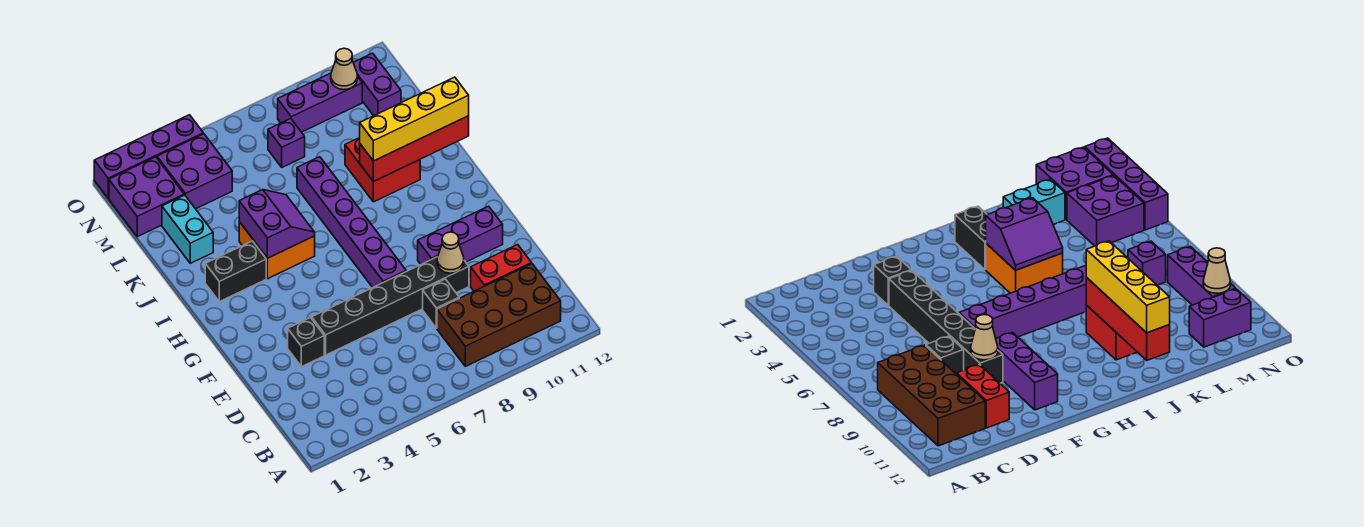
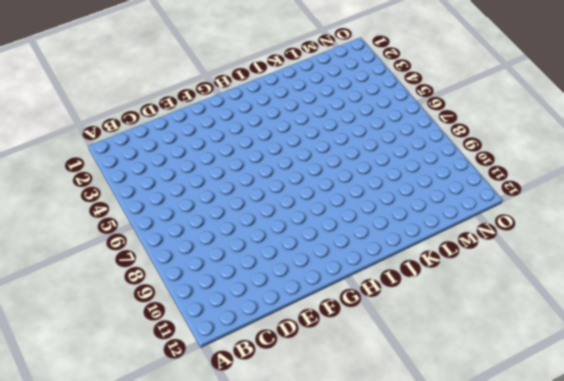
none -> brown 2x4 brick [437,264,561,366]
none -> black 1x1 brick [423,279,459,328]
none -> red 1x2 brick [471,245,532,291]

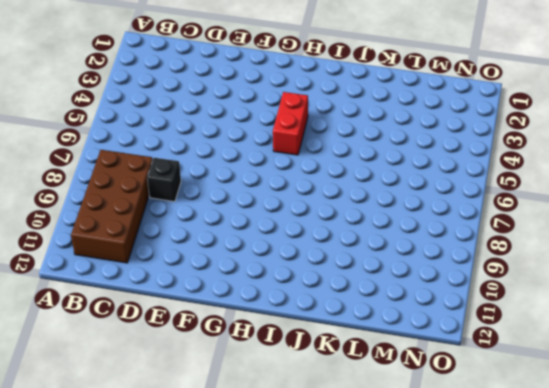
red 1x2 brick [273,92,308,155] -> red 1x2 brick moved to [471,245,532,291]
none -> black 1x1 brick [288,318,324,367]
none -> black 1x6 brick [312,257,469,355]
none -> purple 1x6 brick [297,157,406,287]

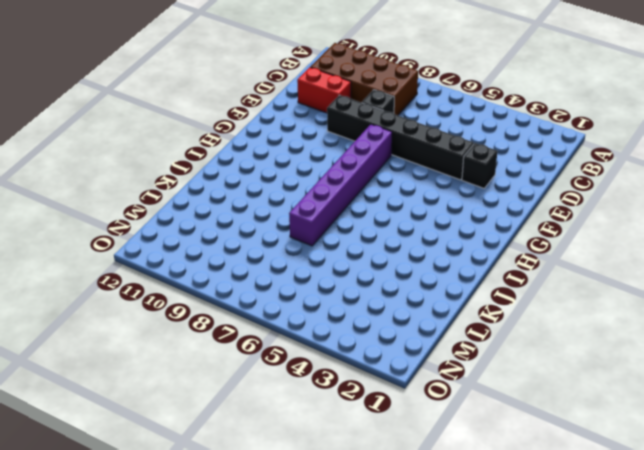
none -> purple 1x3 brick [418,206,503,264]
none -> black 1x2 brick [205,241,266,302]
none -> orange 2x2 brick [239,222,315,279]

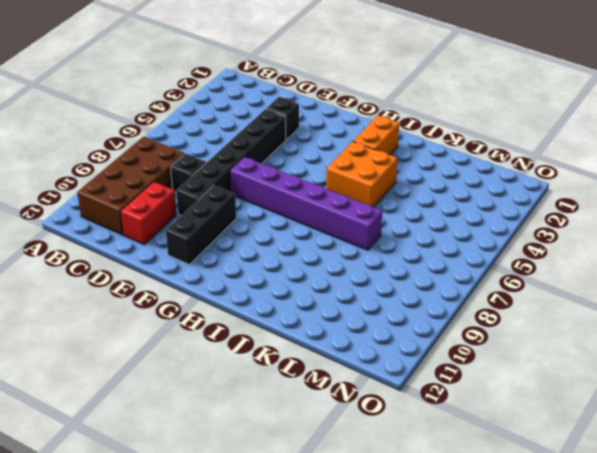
black 1x3 brick [166,185,236,265] -> purple 1x3 brick [418,206,503,264]
orange 1x2 brick [353,115,399,155] -> black 1x2 brick [205,241,266,302]
none -> red 2x2 brick [345,138,420,202]
none -> cyan 1x2 brick [162,195,213,263]
none -> purple 2x2 brick [109,157,184,237]

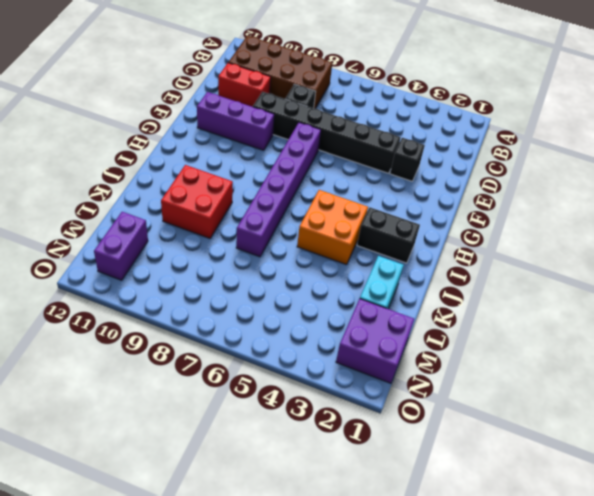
none -> purple 2x2 brick [157,134,232,209]
none -> purple 1x1 brick [268,118,305,167]
none -> purple 1x3 brick [278,73,362,132]

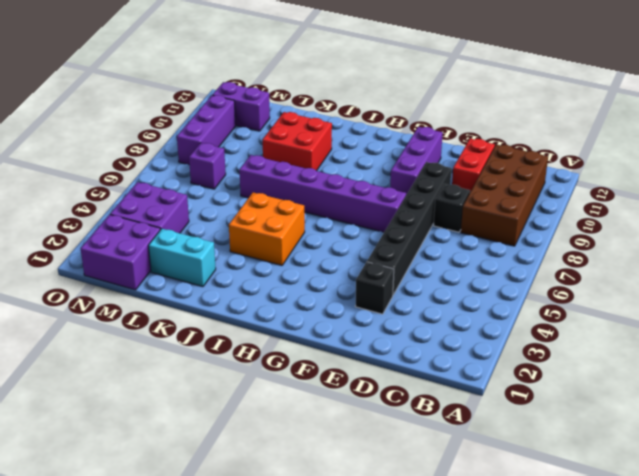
none -> black 1x2 brick [205,241,266,302]
none -> purple 1x4 brick [94,115,203,198]
none -> tan 1x1 cone [437,232,464,273]

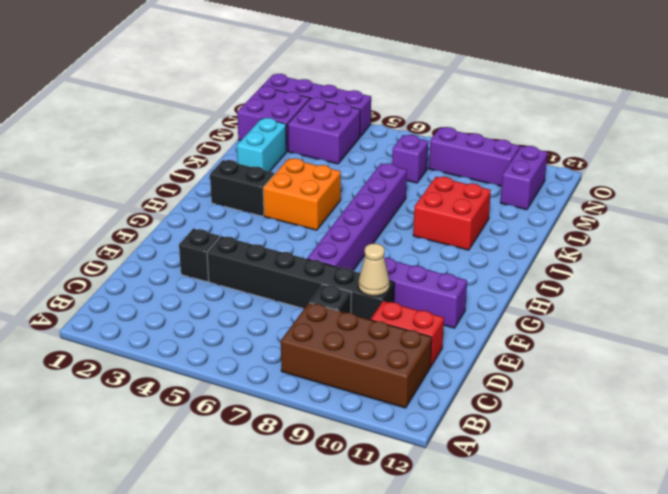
none -> purple 2x2 slope [239,190,315,258]
none -> red 1x4 brick [360,116,469,182]
none -> tan 1x1 cone [331,48,357,90]

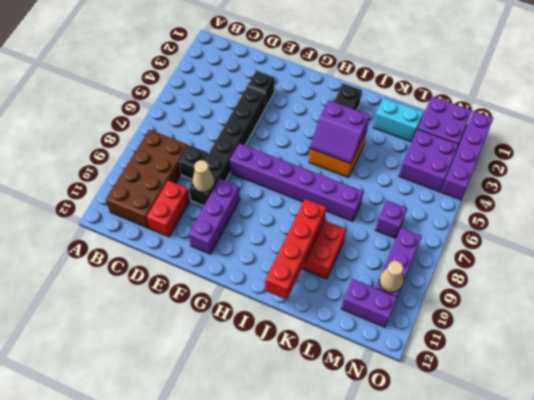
none -> yellow 1x4 brick [360,77,469,161]

